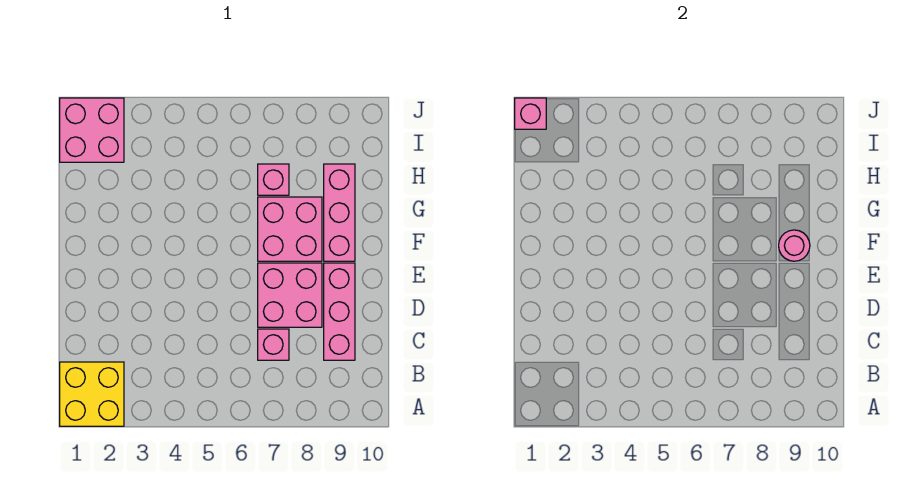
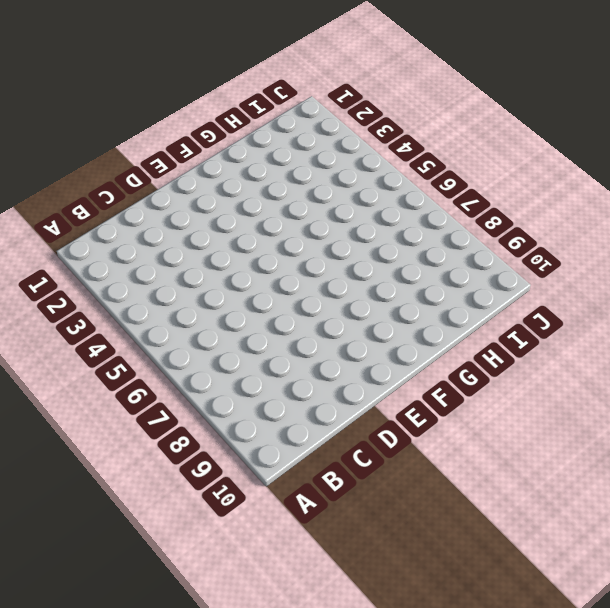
none -> yellow 2x2 brick [60,362,124,426]
none -> pink 1x1 brick [258,329,289,360]

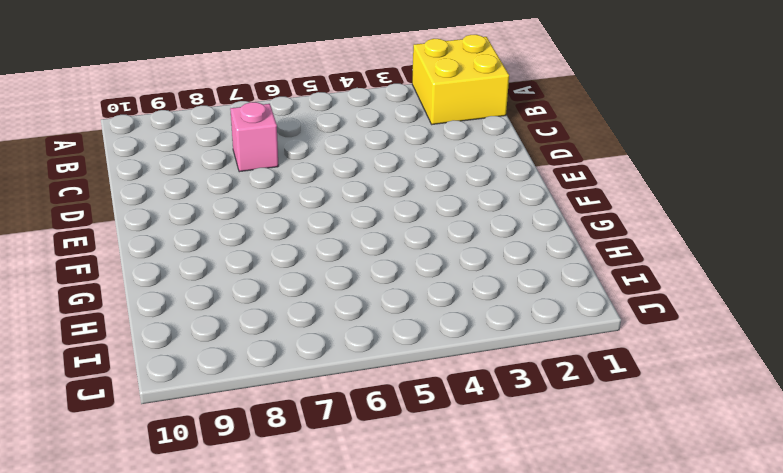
none -> pink 1x3 brick [324,263,355,360]
none -> pink 2x2 brick [258,263,322,327]

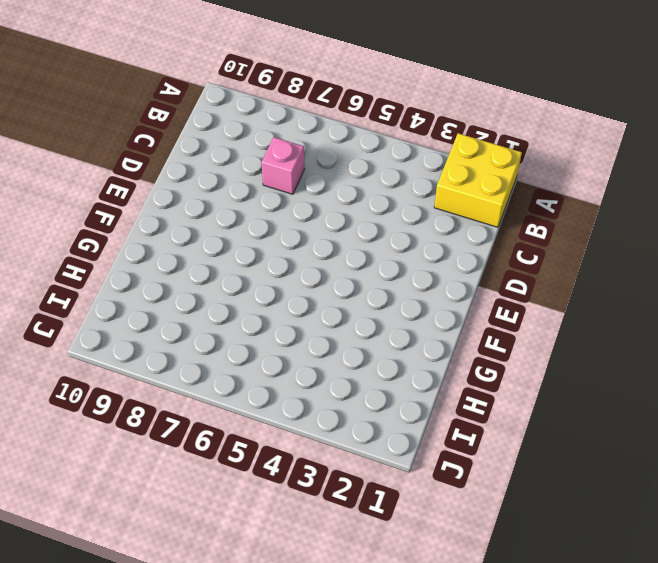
none -> pink 1x3 brick [324,263,355,360]
none -> pink 2x2 brick [258,263,322,327]

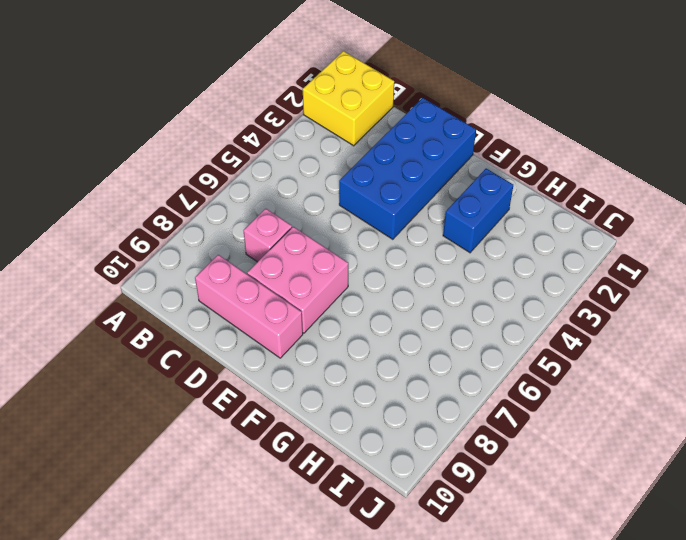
blue 2x4 brick [339,98,476,239] -> none
blue 1x2 brick [443,168,513,253] -> none
none -> pink 2x2 brick [258,197,322,261]
none -> pink 1x3 brick [324,164,355,261]

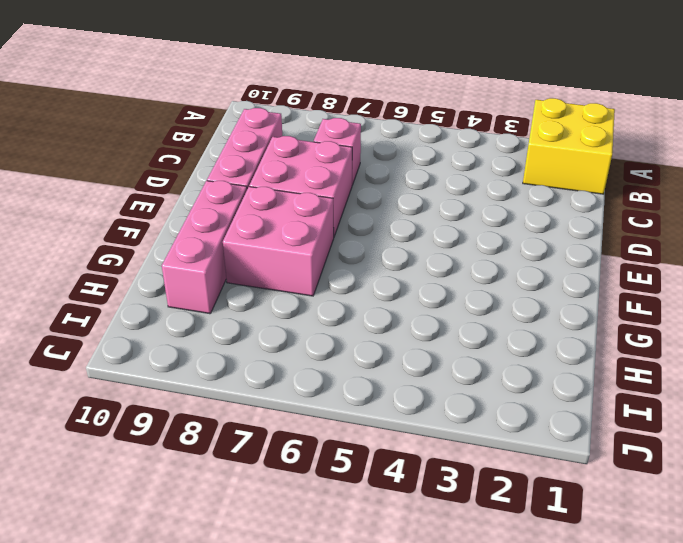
none -> pink 1x1 brick [258,164,289,195]
none -> pink 2x2 brick [60,98,124,162]

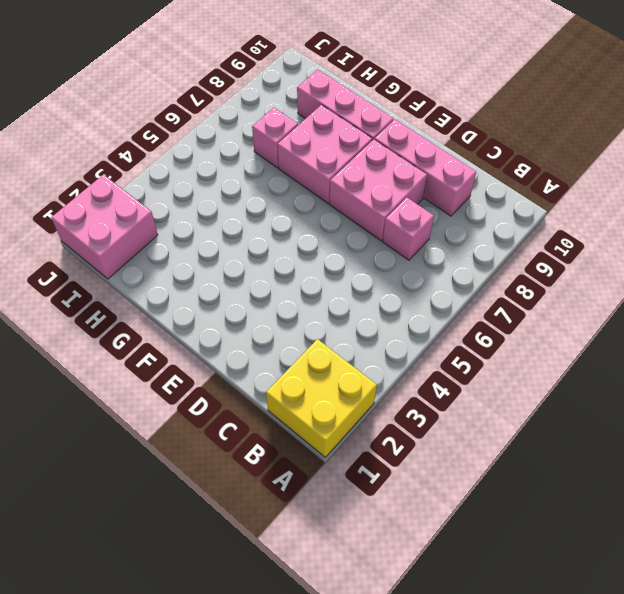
none -> pink 1x1 round brick [779,230,810,261]
none -> pink 1x1 brick [515,98,546,129]

